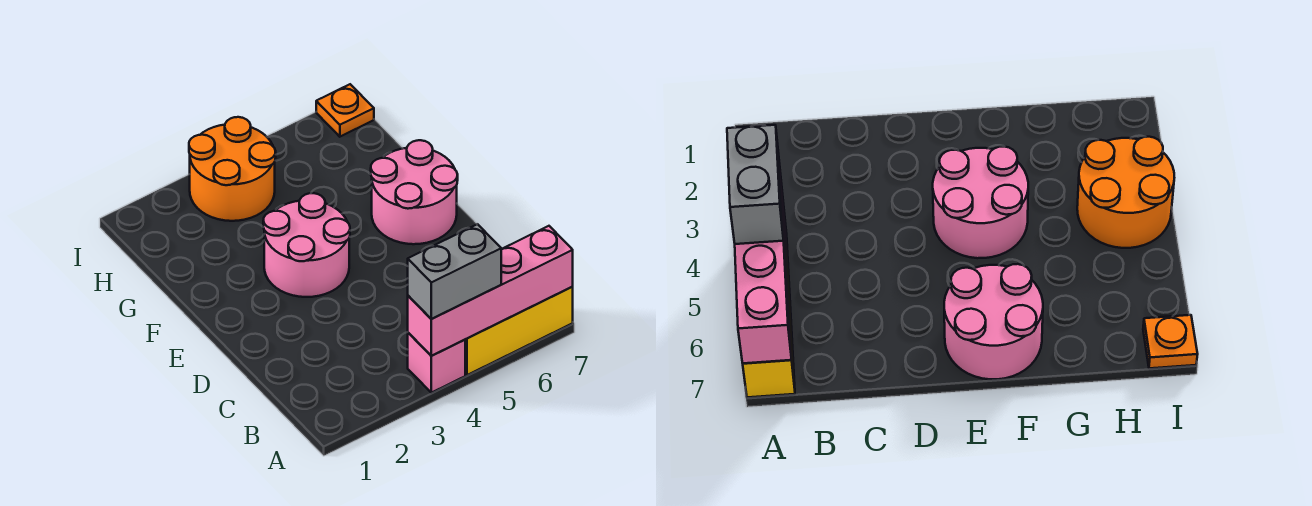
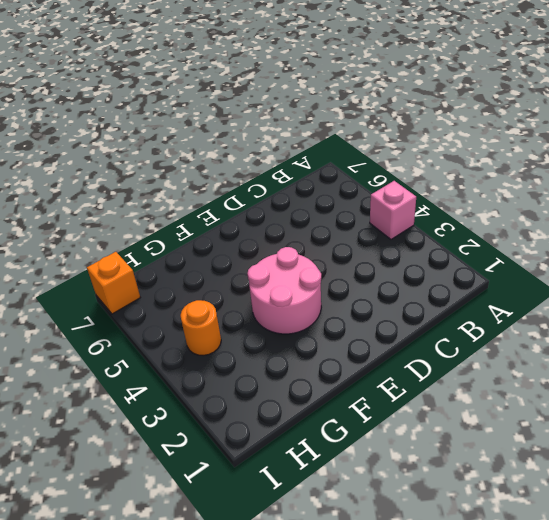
orange 1x1 round brick [181,300,221,356] -> orange 2x2 round brick [189,117,276,221]
orange 1x1 brick [87,252,140,314] -> orange 1x1 plate [316,84,374,137]
none -> yellow 1x3 brick [465,287,573,375]
none -> pink 2x2 round brick [371,140,458,244]

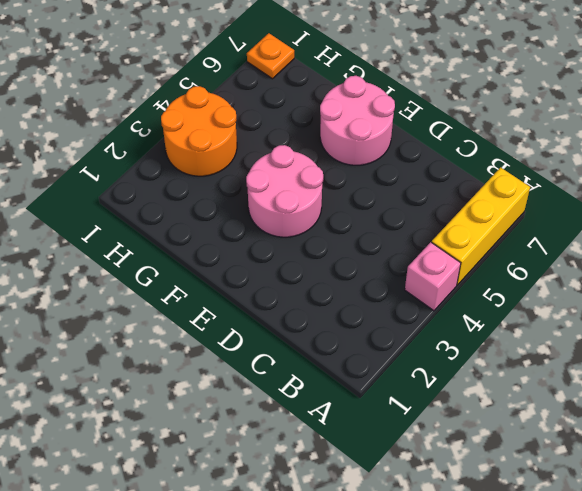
none -> pink 1x4 brick [408,226,573,356]
none -> grey 1x2 brick [408,224,501,319]

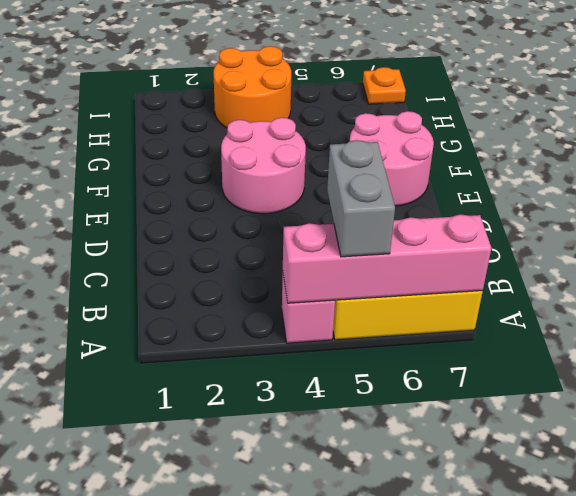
grey 1x2 brick [327,140,395,257] -> grey 1x2 brick turned to [408,224,501,319]

